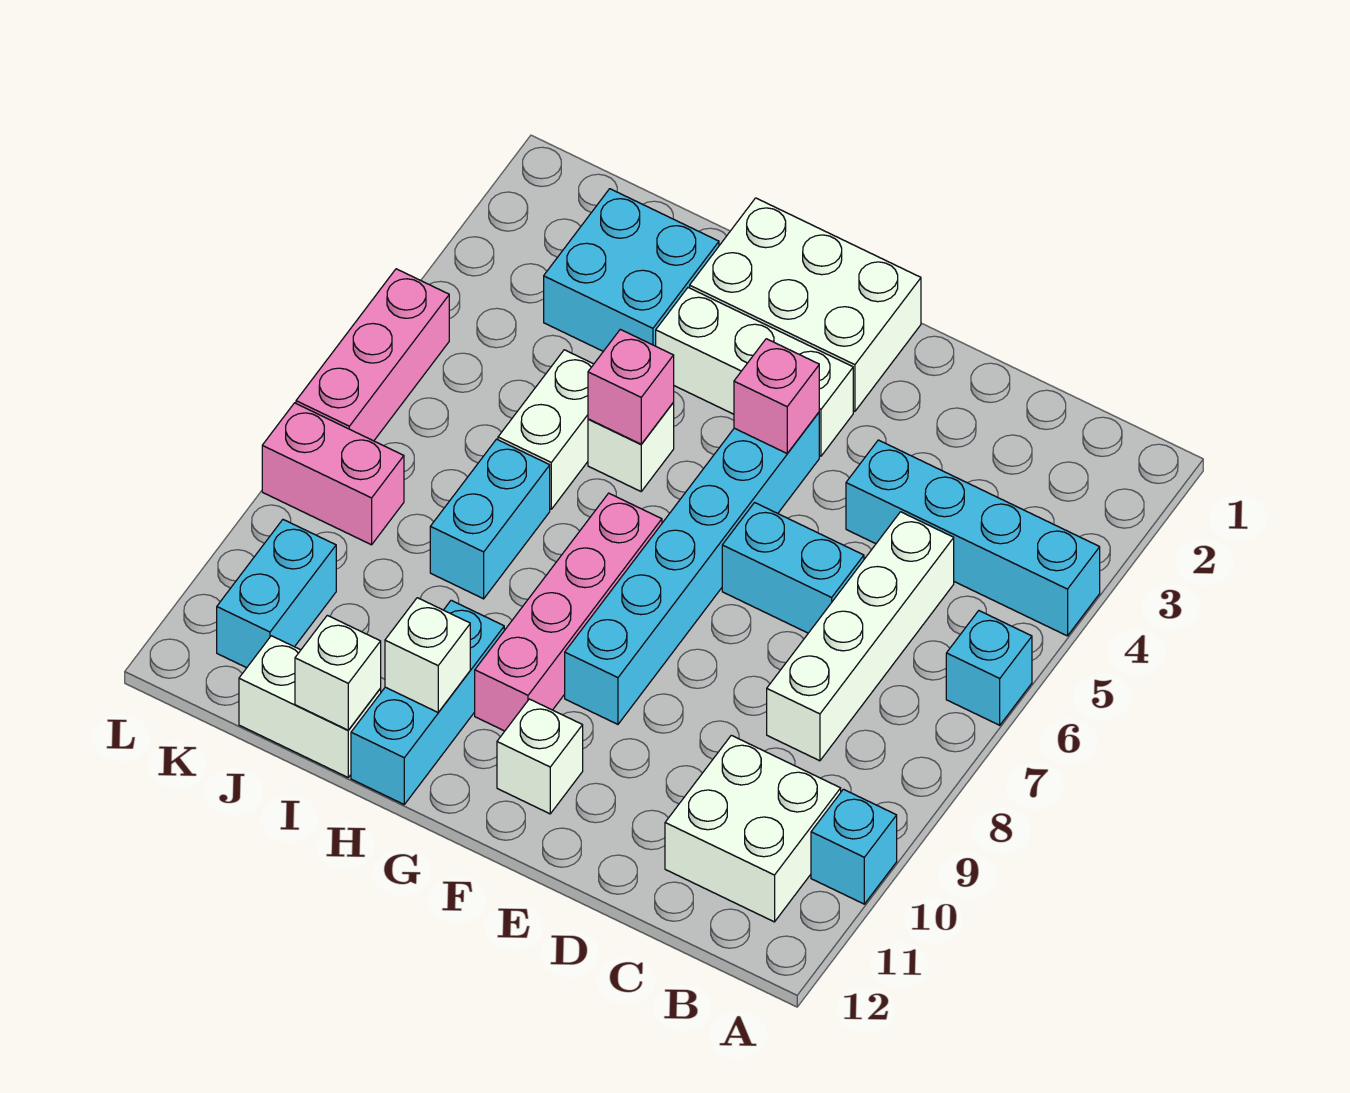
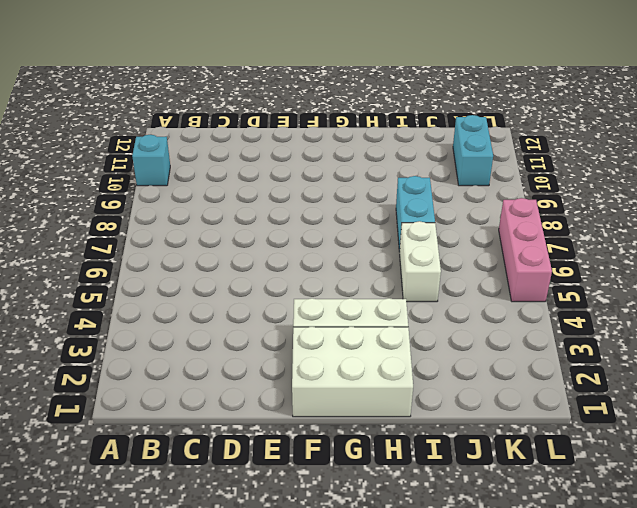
none -> cyan 1x4 brick [846,440,1100,636]
none -> cyan 1x1 brick [946,611,1032,725]
none -> white 2x2 brick [665,735,841,922]

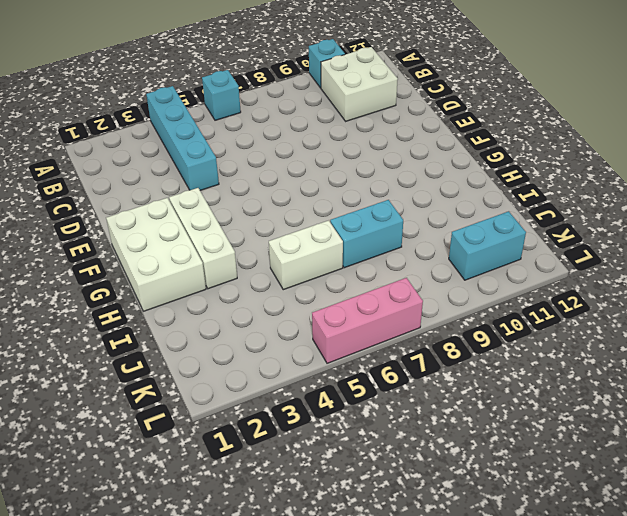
none -> white 1x4 brick [767,512,954,761]
none -> cyan 1x2 brick [722,503,864,633]
none -> cyan 1x6 brick [565,412,819,724]

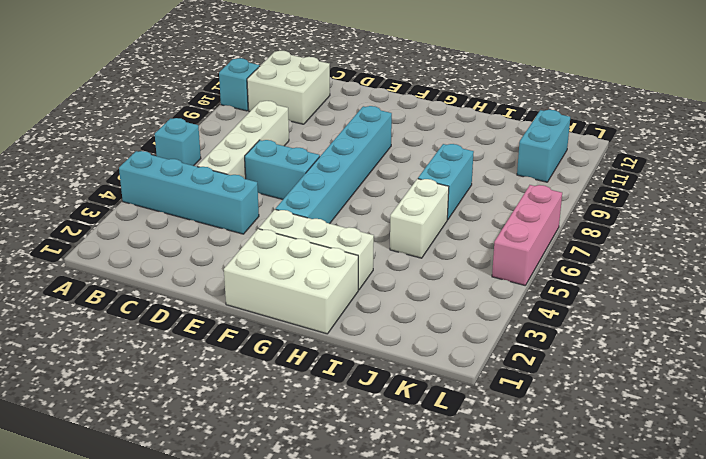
none -> white 1x1 brick [497,699,583,814]
none -> pink 1x4 brick [475,493,662,731]
none -> white 1x1 brick [588,403,674,491]

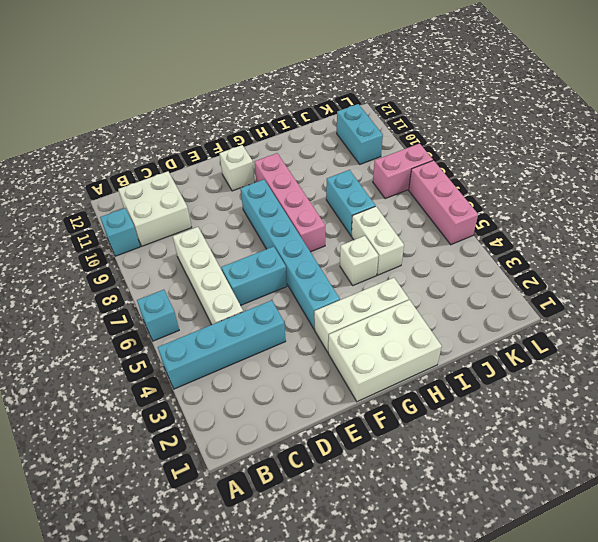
none -> cyan 1x3 brick [351,600,504,804]
none -> cyan 2x2 brick [544,189,719,351]
none -> white 1x2 brick [239,636,381,777]

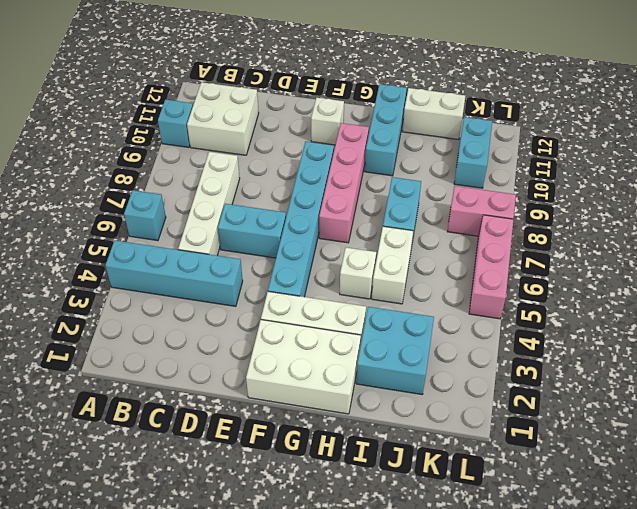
none -> pink 1x1 brick [734,339,819,453]
none -> pink 1x1 brick [588,329,674,444]
none -> white 1x1 brick [385,598,470,712]

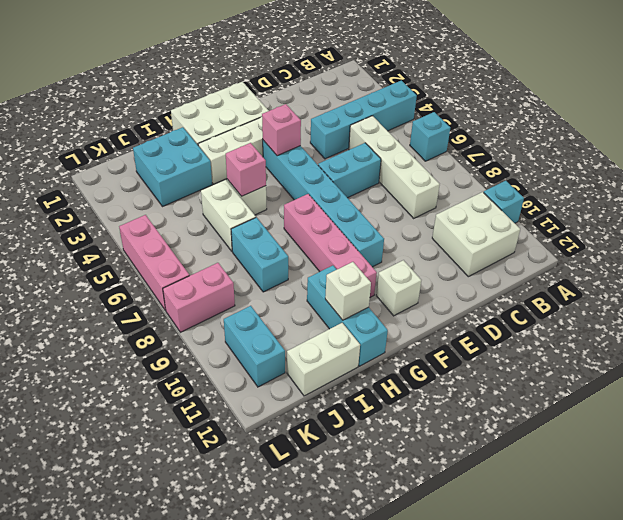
none -> white 1x1 brick [295,615,381,730]

